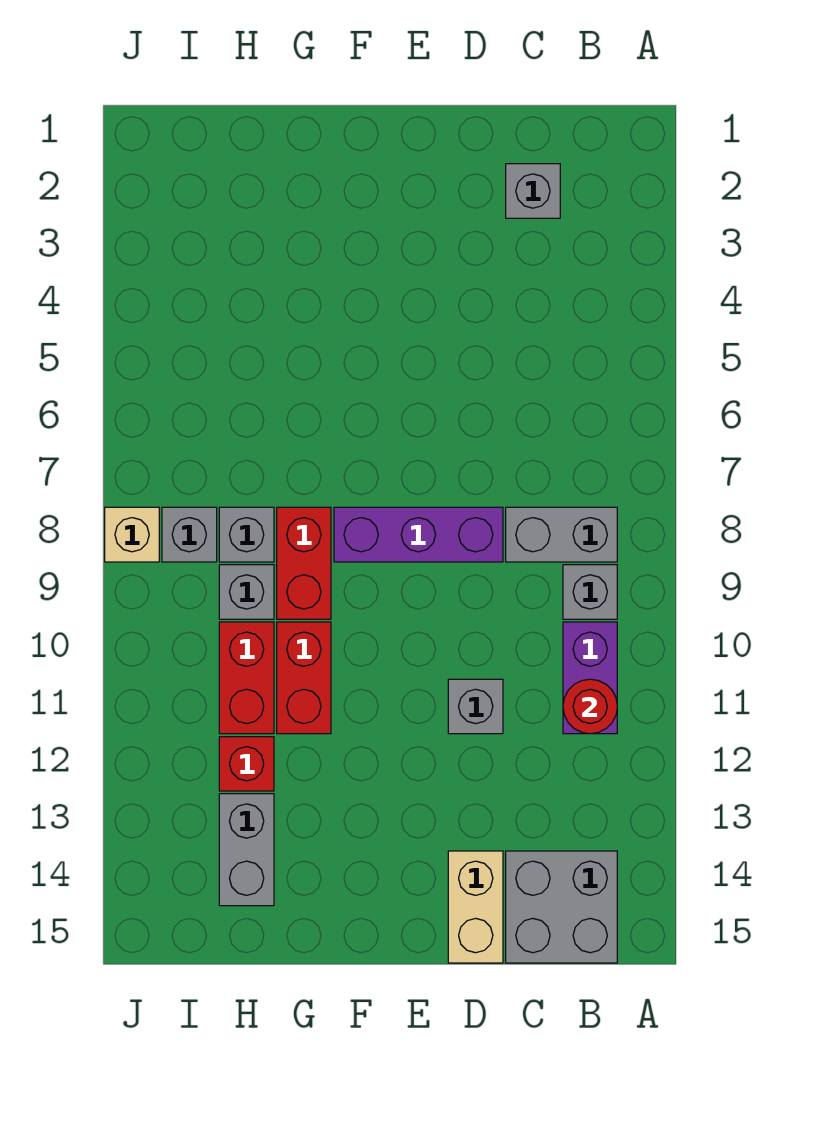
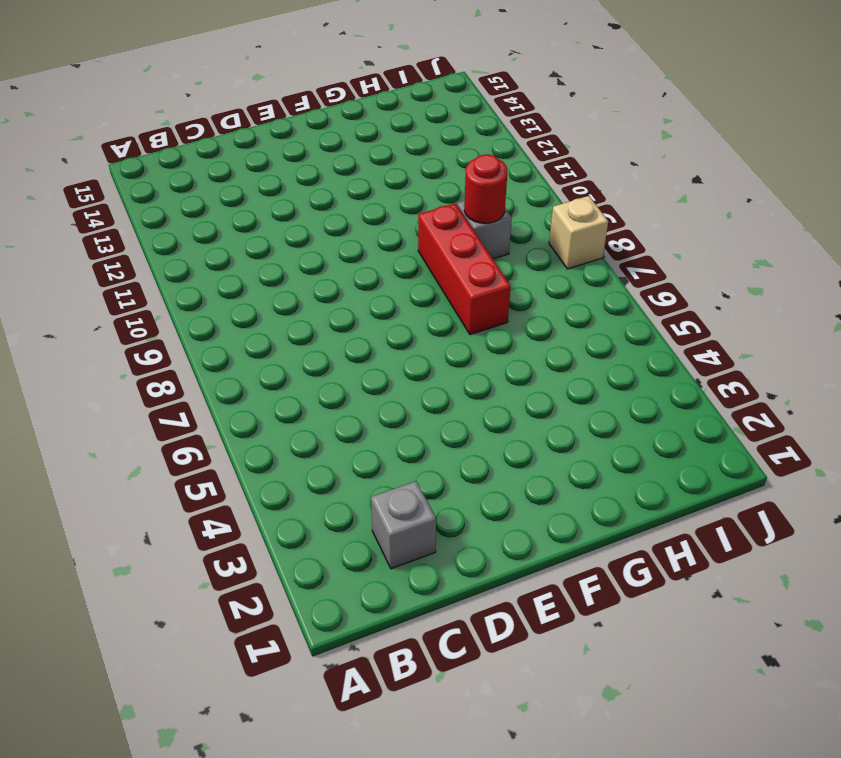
red 1x3 brick [418,203,511,335] -> red 1x2 brick [277,507,331,619]
red 1x1 round brick [464,154,507,223] -> red 1x1 round brick moved to [563,679,617,734]
none -> grey 1x2 brick [506,507,617,562]
none -> grey 1x1 brick [563,565,617,619]
none -> purple 1x2 brick [563,622,617,734]

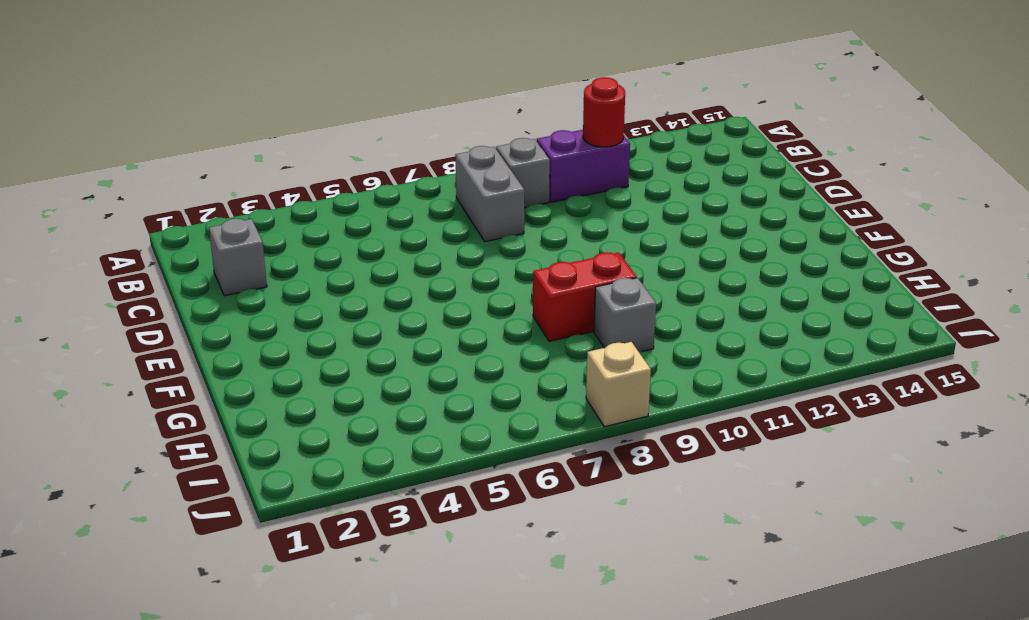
none -> grey 2x2 brick [506,851,617,963]
none -> purple 1x3 brick [334,507,503,562]
none -> grey 1x1 brick [448,679,503,734]

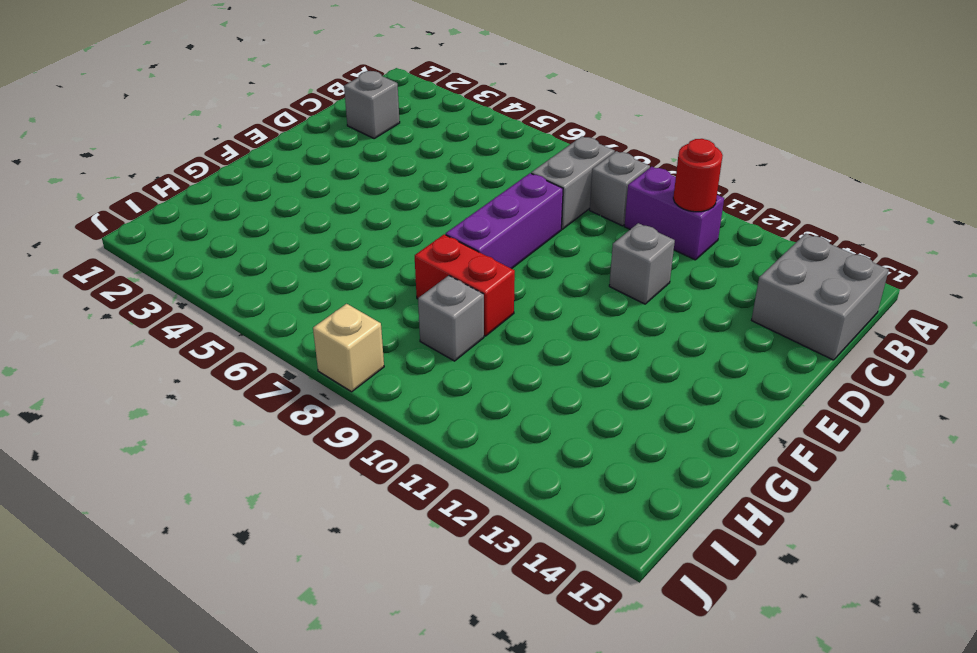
none -> tan 1x2 brick [448,851,503,963]
none -> red 1x2 brick [277,622,331,734]
none -> grey 1x1 brick [219,507,274,562]

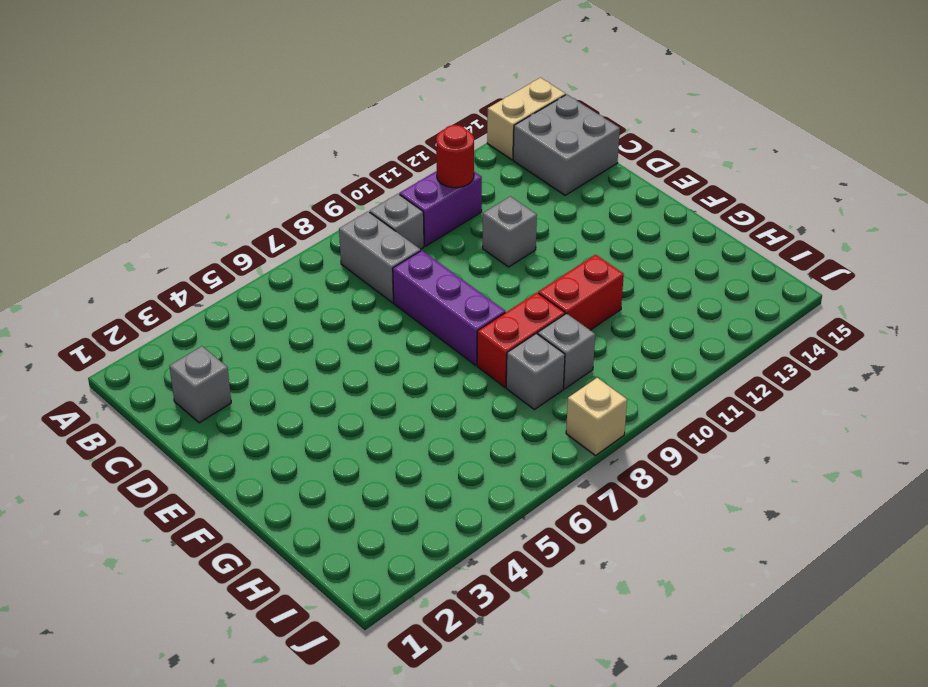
tan 1x2 brick [487,78,566,160] -> tan 1x2 brick moved to [448,851,503,963]
none -> red 1x2 brick [219,622,274,734]
none -> red 1x1 brick [219,737,274,791]
none -> grey 1x2 brick [219,794,274,906]

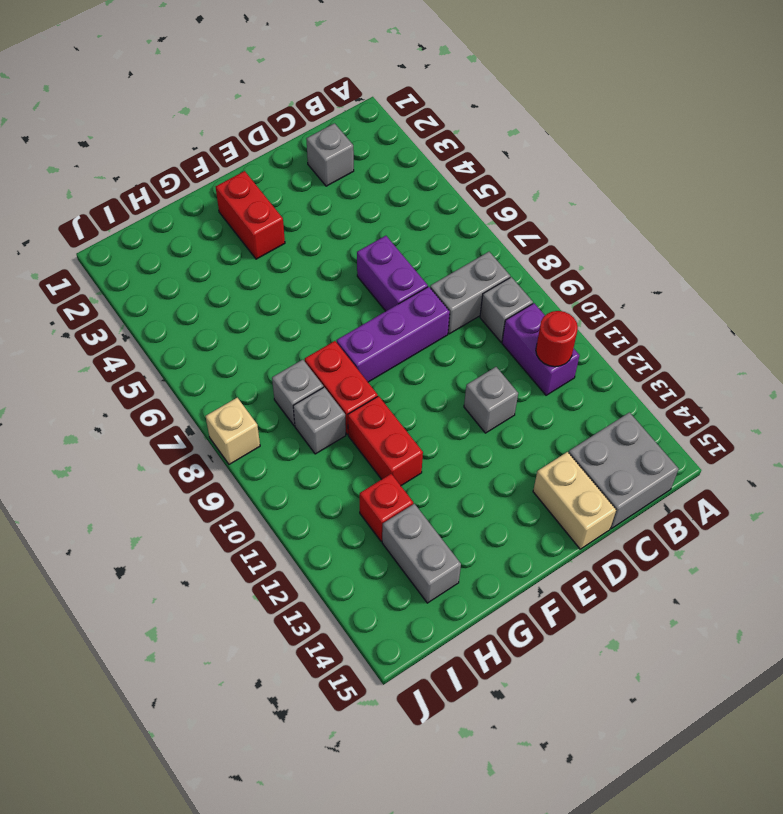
purple 1x2 brick [357,236,428,311] -> none
red 1x2 brick [216,171,285,259] -> red 1x2 brick moved to [219,622,274,734]
none -> grey 1x1 brick [162,507,217,562]

